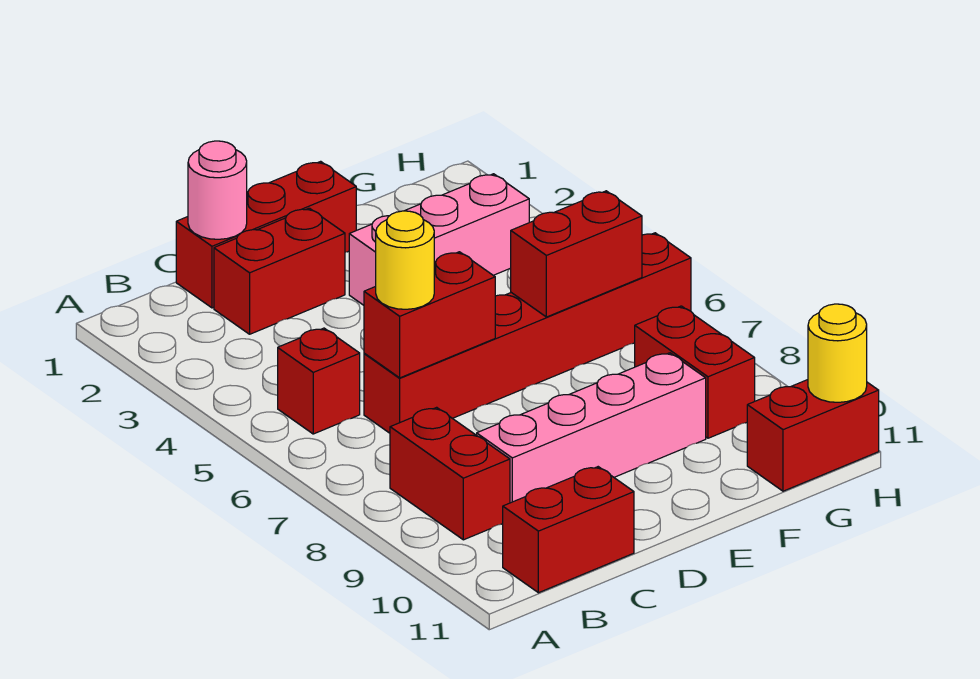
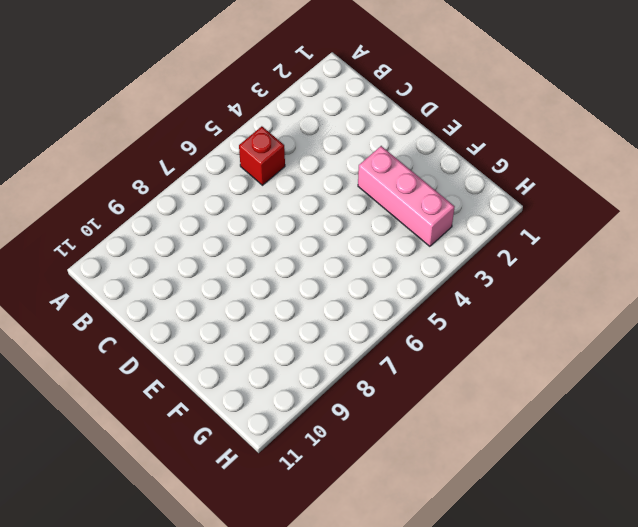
none -> red 1x2 brick [390,407,510,540]
none -> red 1x2 brick [503,467,634,593]
none -> red 1x3 brick [176,161,356,308]

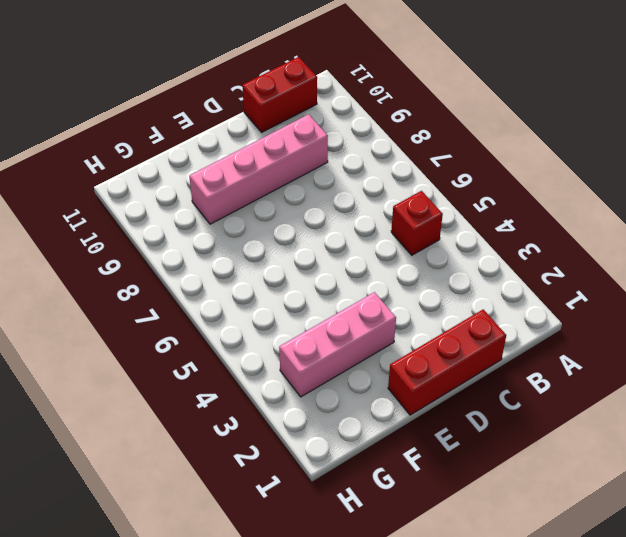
none -> red 1x2 brick [390,407,510,540]
none -> red 1x2 brick [214,208,345,334]
none -> red 1x6 brick [364,233,691,433]

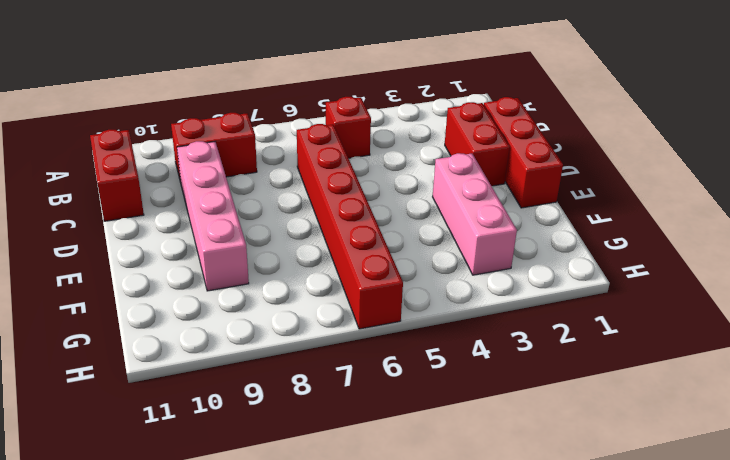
none -> red 1x2 brick [635,306,755,438]
none -> red 1x2 brick [747,380,879,491]
none -> pink 1x1 round brick [188,141,247,239]

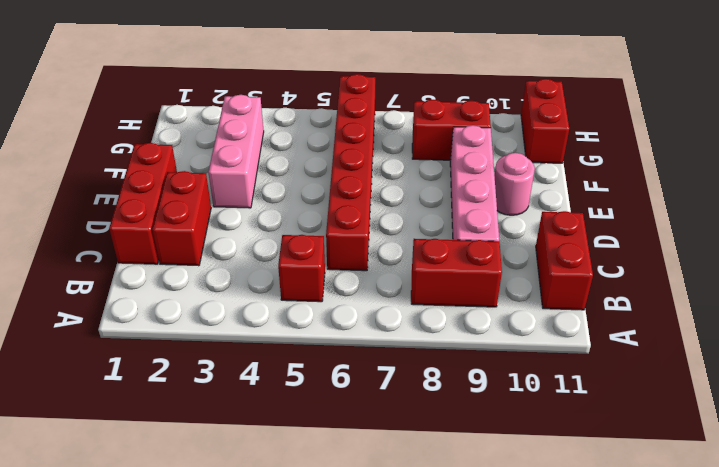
pink 1x1 round brick [495,153,535,215] -> pink 1x1 round brick moved to [188,141,247,239]
none -> red 1x2 brick [364,252,495,378]
none -> red 1x2 brick [511,191,642,317]
none -> yellow 1x1 round brick [808,304,867,402]

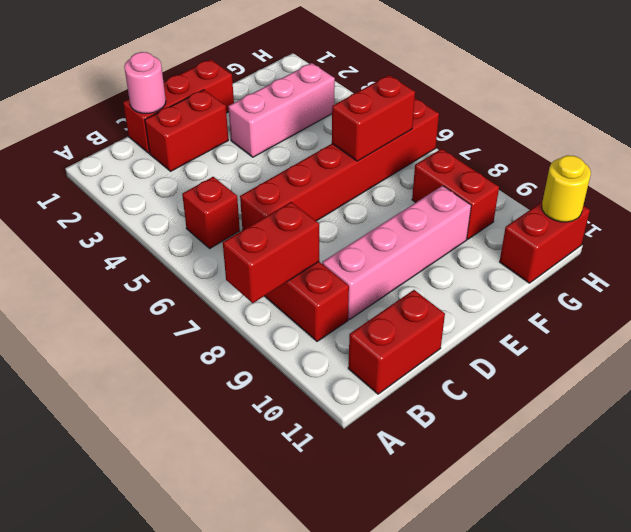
red 1x2 brick [223,202,319,303] -> red 1x2 brick moved to [364,252,495,378]
none -> yellow 1x1 round brick [376,211,434,309]

